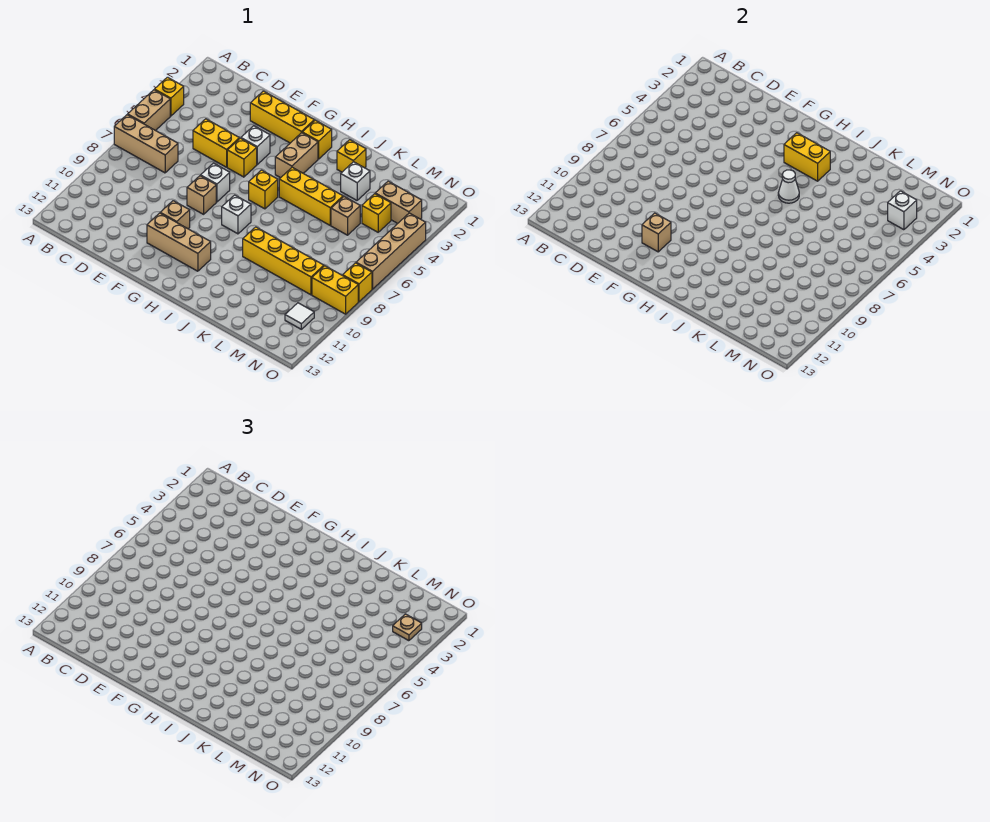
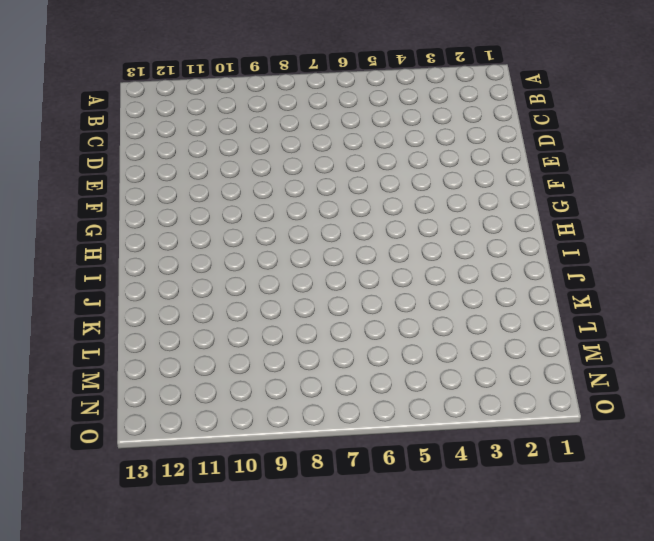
none -> yellow 1x1 brick [155,77,184,116]
none -> tan 1x2 brick [128,90,170,131]
none -> tan 1x3 brick [114,115,178,173]
none -> yellow 1x2 brick [193,119,239,167]

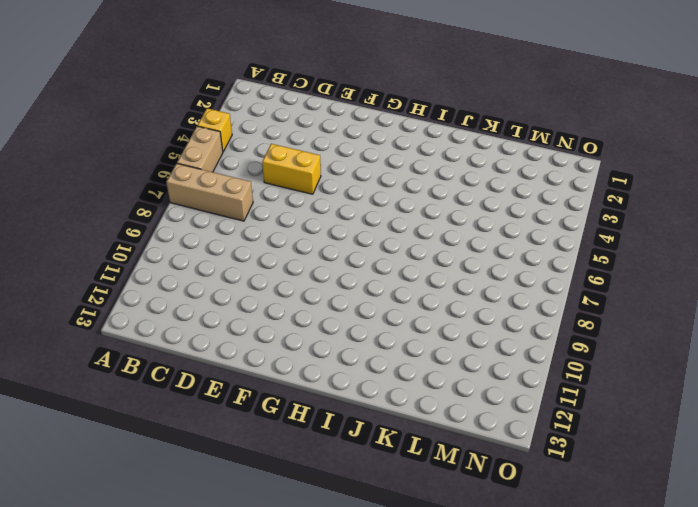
none -> yellow 1x3 brick [250,91,314,143]
none -> white 1x1 brick [241,126,270,164]
none -> yellow 1x1 brick [227,138,257,177]
none -> white 1x1 brick [201,163,230,202]

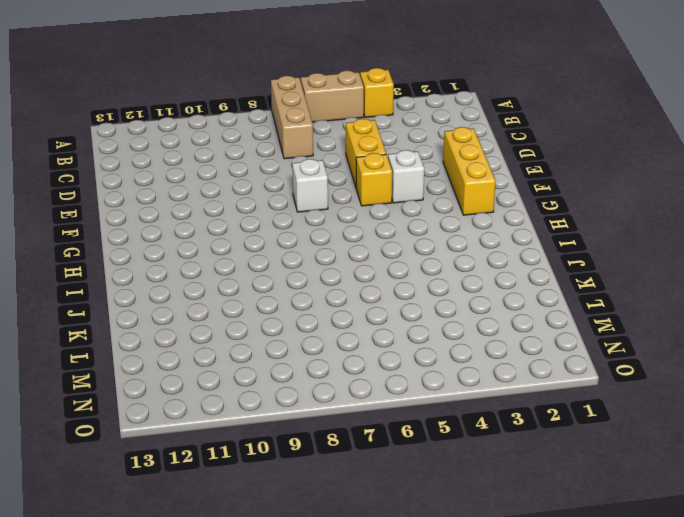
none -> tan 1x1 brick [187,176,216,214]
none -> tan 1x1 brick [160,201,190,229]
none -> tan 1x3 brick [147,213,211,271]
none -> yellow 1x1 brick [302,120,332,159]

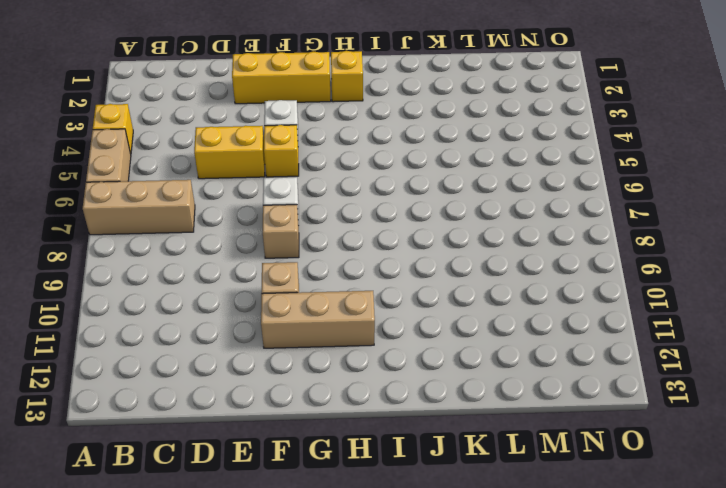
none -> tan 1x2 brick [275,133,318,178]
none -> yellow 1x1 brick [249,170,278,209]
none -> white 1x1 brick [222,195,251,234]
none -> yellow 1x3 brick [279,167,343,225]

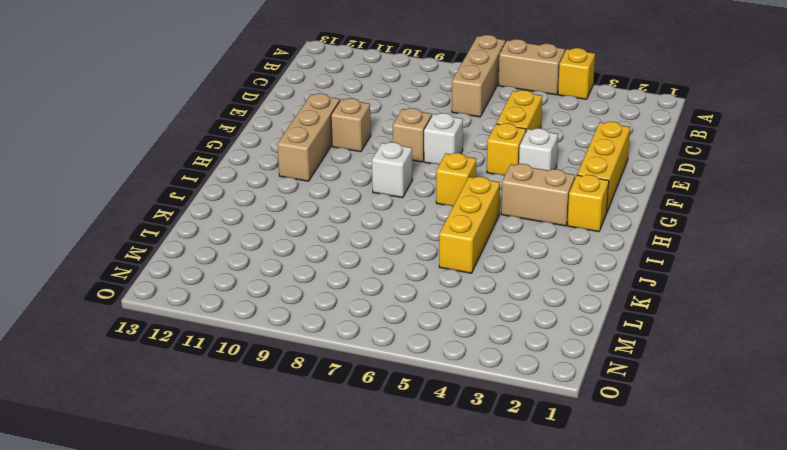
none -> yellow 1x1 brick [337,140,366,172]
none -> yellow 1x4 brick [243,227,324,295]
none -> white 1x1 brick [341,162,370,200]
none -> tan 1x1 brick [331,197,360,235]

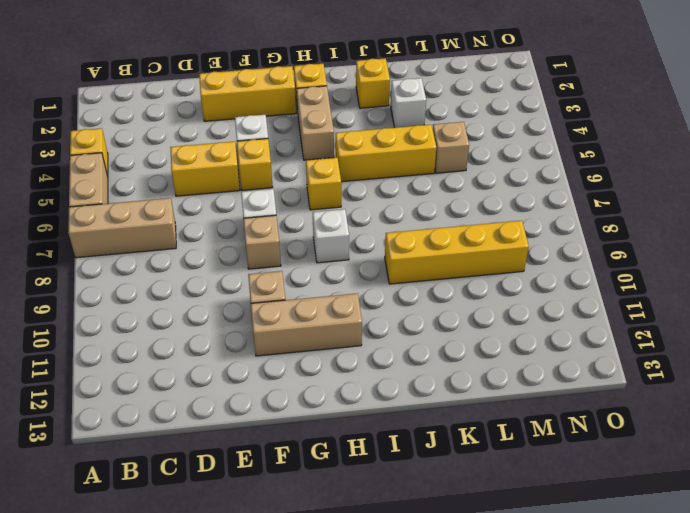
none -> tan 1x2 brick [375,181,422,223]
none -> yellow 1x1 brick [362,194,391,232]
none -> yellow 1x2 brick [312,266,358,314]
none -> white 1x1 tile [285,303,314,329]

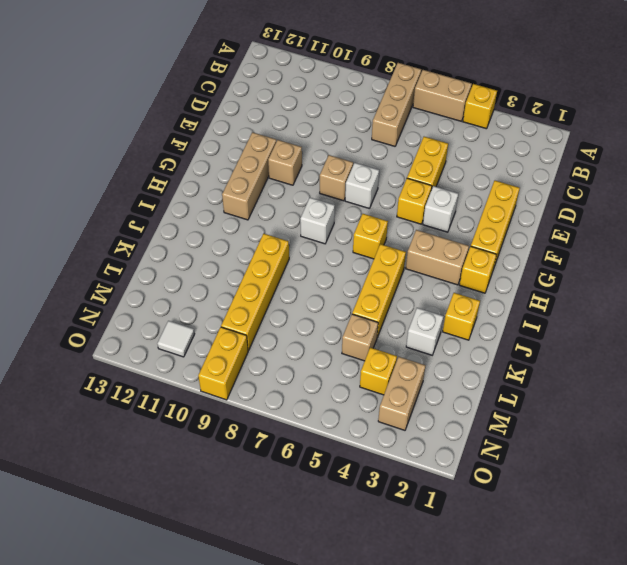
none -> tan 1x4 brick [356,213,426,289]
none -> yellow 1x1 brick [343,263,372,302]
none -> tan 1x1 brick [642,213,671,252]
none -> yellow 1x2 brick [784,133,830,181]

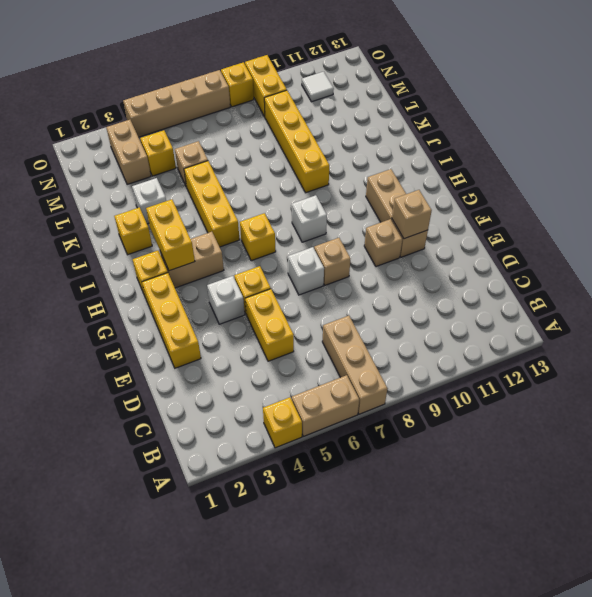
none -> white 1x1 cone [778,170,799,203]
none -> white 1x1 brick [888,191,917,230]
none -> tan 1x1 plate [393,614,422,641]

